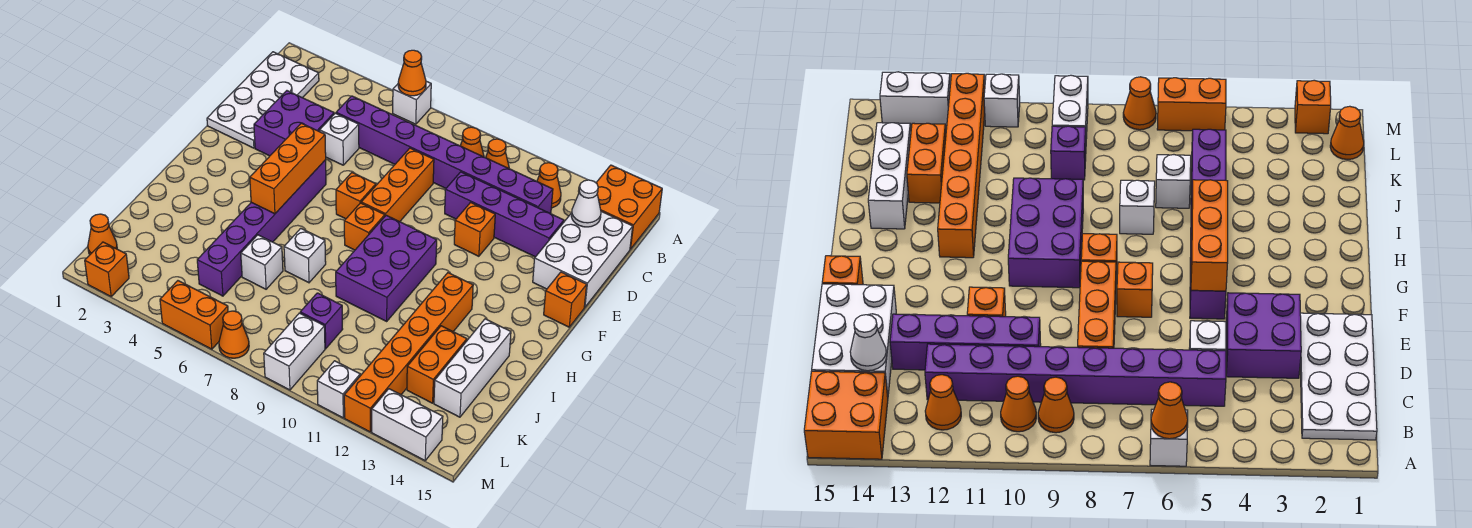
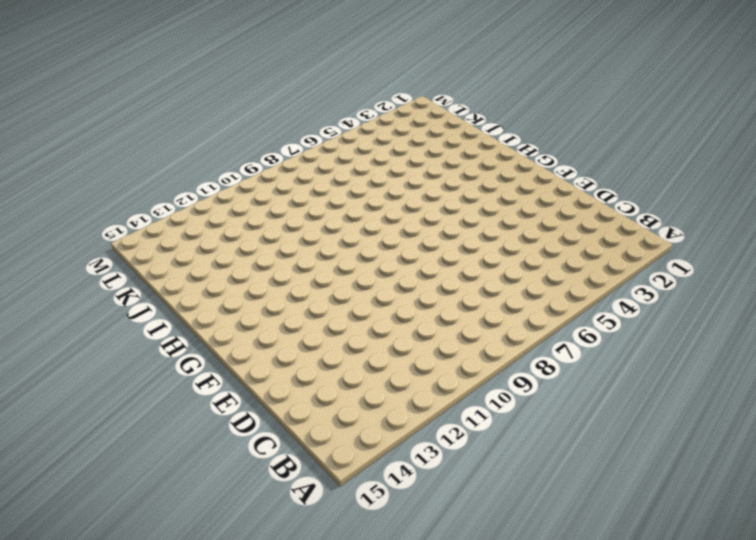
none -> white 1x1 brick [393,81,431,124]
none -> orange 2x2 brick [596,165,662,249]
none -> white 2x4 plate [207,52,319,148]
none -> orange 1x1 cone [460,127,484,157]

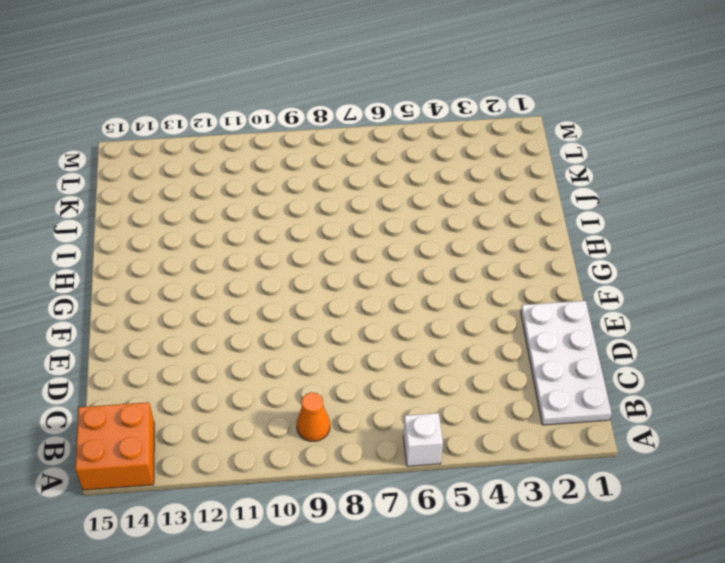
none -> orange 1x1 cone [486,139,509,168]
none -> orange 1x1 cone [537,163,561,208]
none -> purple 1x8 brick [336,96,553,214]
none -> white 2x3 brick [533,211,633,307]

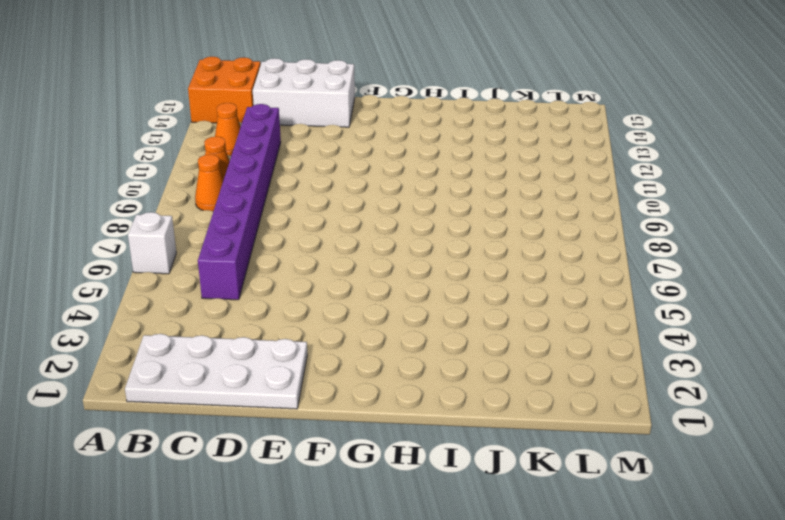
none -> purple 2x2 brick [254,91,334,156]
none -> white 1x1 brick [320,113,359,165]
none -> orange 1x3 brick [361,148,434,222]
none -> purple 1x4 brick [445,172,564,257]

